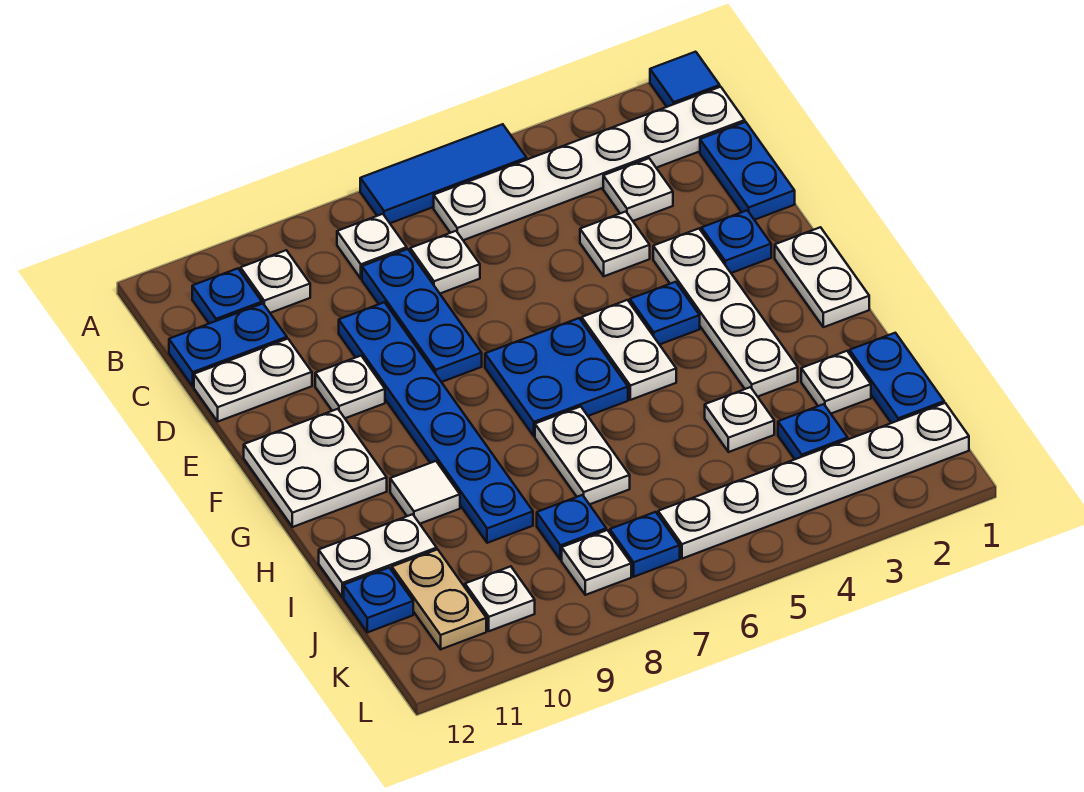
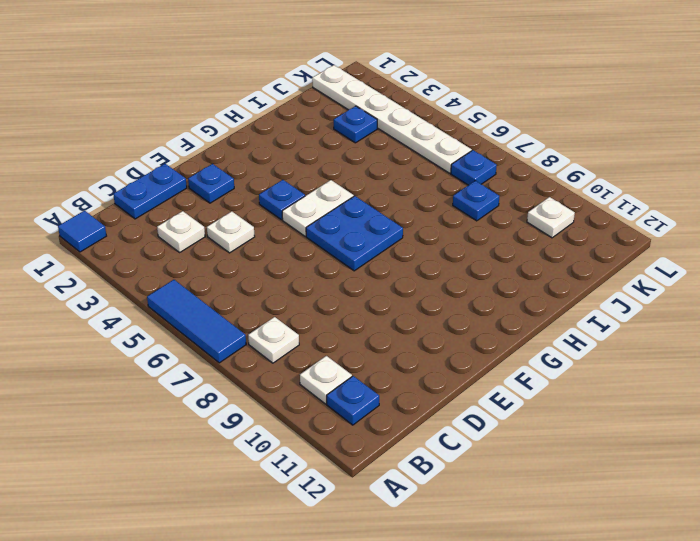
none -> white 1x6 plate [434,87,745,240]
none -> white 1x1 plate [410,231,480,293]
none -> blue 1x3 plate [362,249,482,382]
none -> blue 1x2 plate [169,304,287,386]

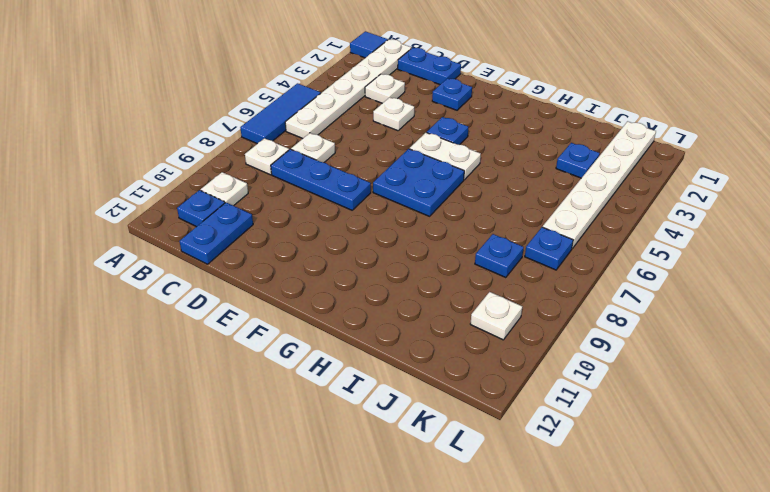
none -> blue 1x6 plate [339,302,533,543]
none -> white 1x2 plate [194,339,312,422]
none -> white 1x4 plate [653,229,798,397]
none -> white 1x1 plate [315,356,385,418]

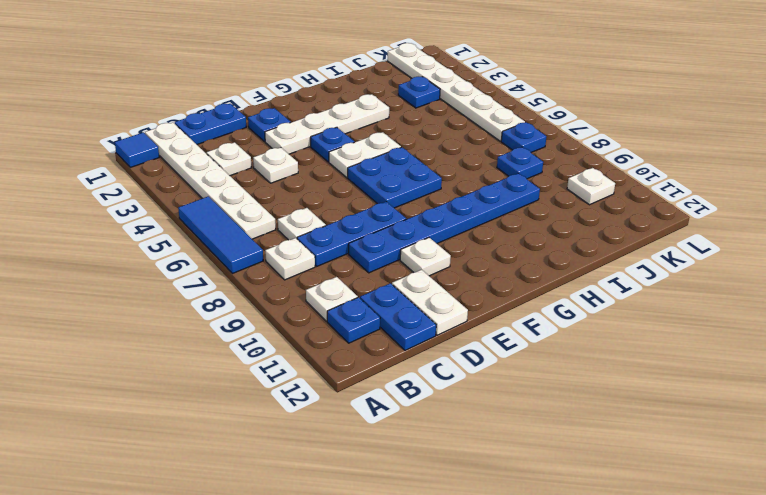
none -> white 1x2 plate [775,227,869,327]
none -> white 2x2 plate [244,409,387,527]
none -> white 1x2 plate [535,407,630,504]
none -> white 1x1 tile [390,461,460,524]

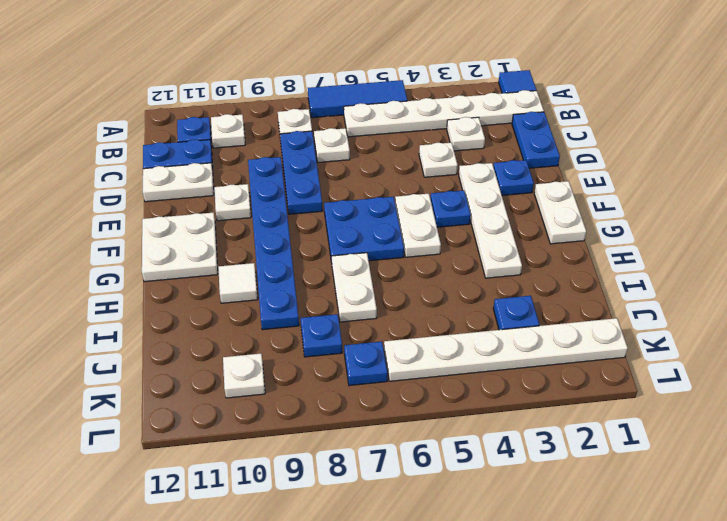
none -> blue 1x2 plate [850,333,944,423]
none -> white 1x1 plate [801,351,871,413]
none -> white 1x1 plate [705,387,774,452]
none -> white 1x2 plate [319,514,437,597]

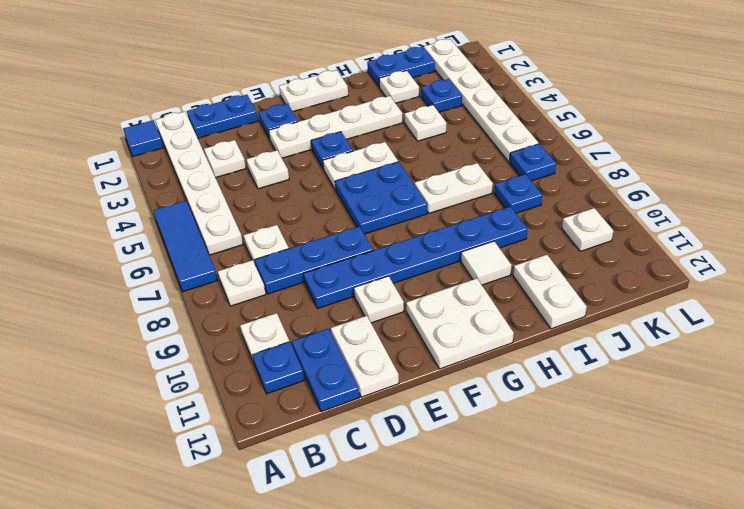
none -> tan 1x2 plate [392,549,486,649]
none -> blue 1x1 plate [344,568,413,632]
none -> white 1x1 plate [562,530,631,595]

